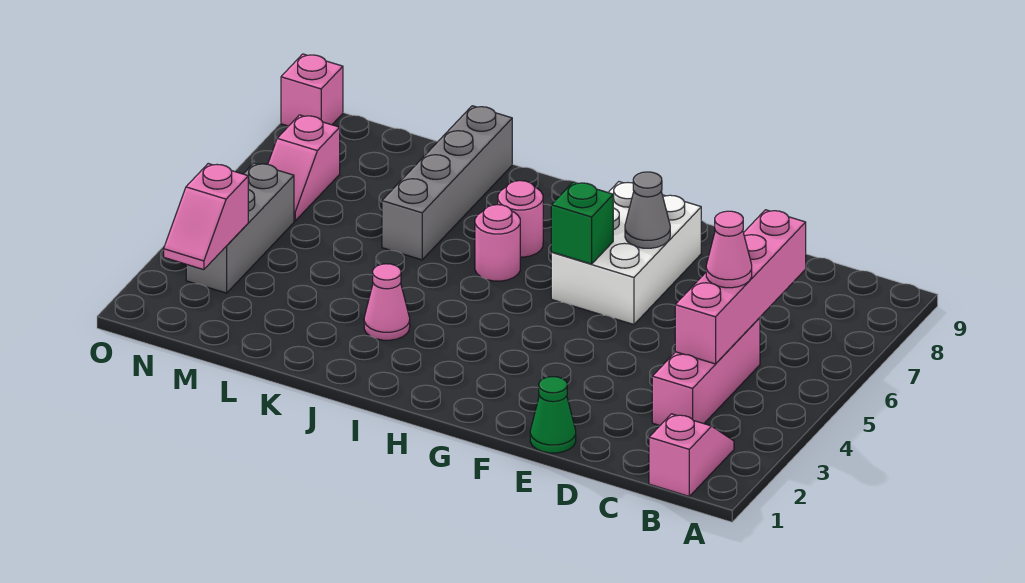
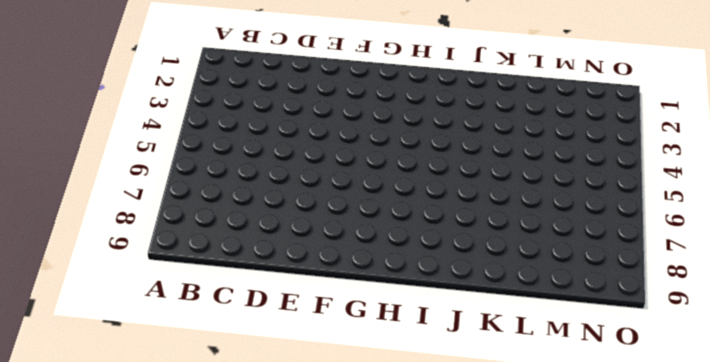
none -> pink 1x2 slope [649,414,734,496]
none -> pink 1x3 brick [652,318,760,425]
none -> green 1x1 cone [530,377,576,453]

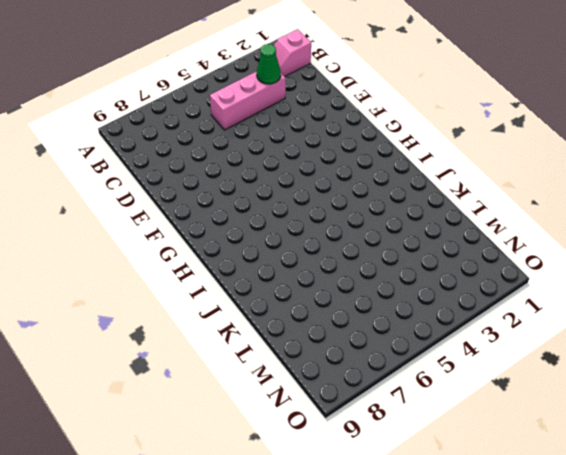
green 1x1 cone [257,44,281,84] -> green 1x1 cone moved to [530,377,576,453]
none -> white 2x3 brick [551,182,701,325]
none -> pink 1x1 round brick [475,205,520,281]
none -> pink 1x1 round brick [498,181,543,257]

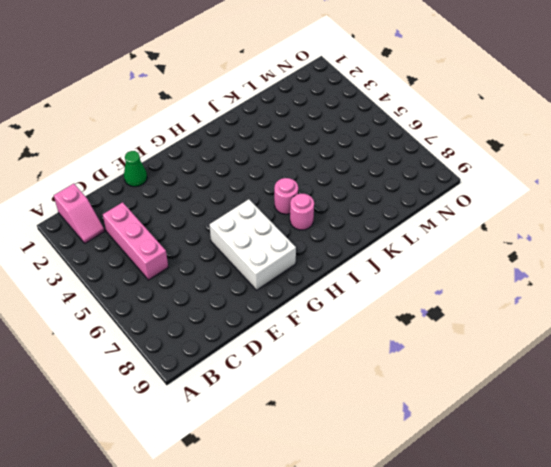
none -> pink 1x1 cone [364,264,410,340]
none -> grey 1x4 brick [382,106,512,260]
none -> grey 1x3 brick [186,163,294,293]

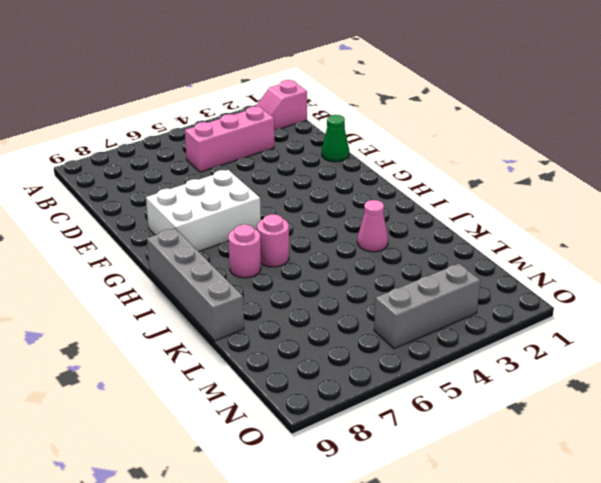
grey 1x4 brick [147,228,244,341] -> grey 1x4 brick turned to [382,106,512,260]
none -> pink 1x2 slope [268,115,340,221]
none -> pink 1x1 brick [281,54,343,126]
none -> pink 1x4 brick [675,210,806,364]

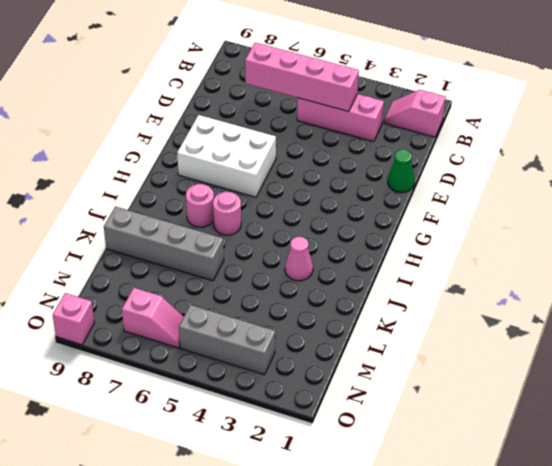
none -> grey 1x1 cone [625,172,670,248]
none -> green 1x1 brick [551,182,613,264]
none -> pink 1x2 slope [164,164,248,270]

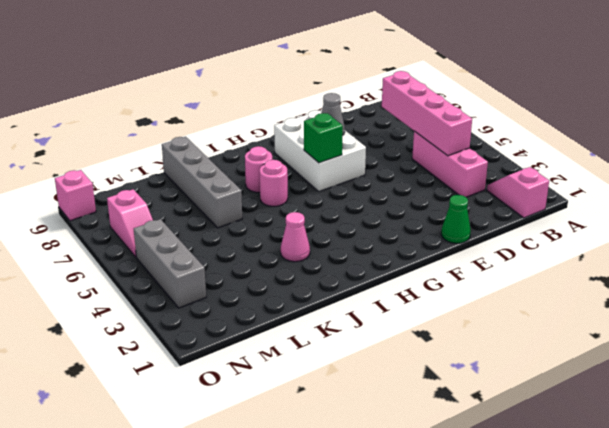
none -> pink 1x2 slope [164,164,248,270]
none -> pink 1x1 cone [706,211,752,288]

